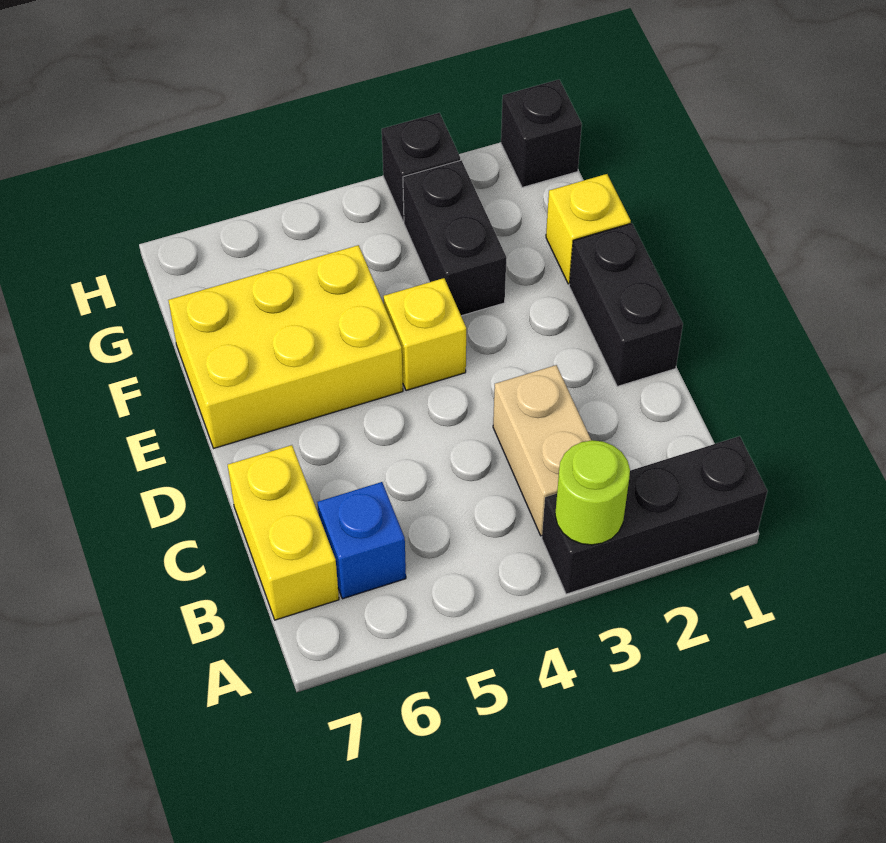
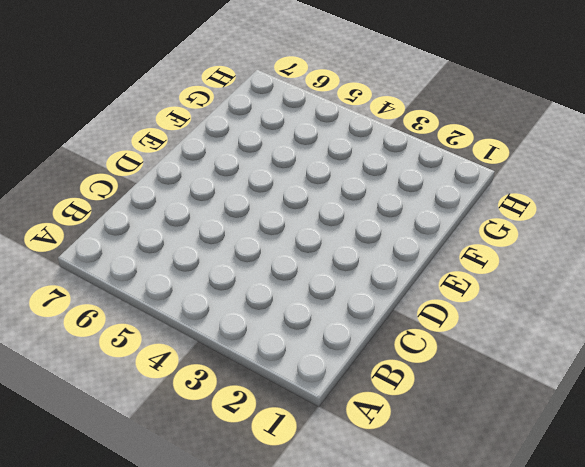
none -> black 1x3 brick [542,436,767,594]
none -> tan 1x2 brick [493,365,591,536]
none -> blue 1x1 brick [317,482,406,599]

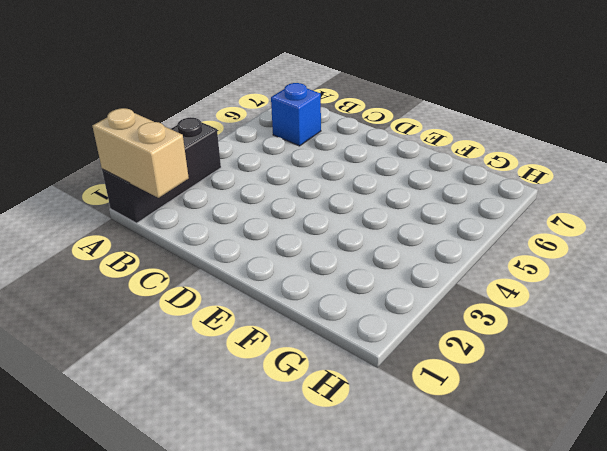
tan 1x2 brick [93,108,189,198] -> tan 1x2 brick moved to [493,365,591,536]
none -> yellow 1x2 brick [228,445,339,620]
none -> black 1x2 brick [569,223,683,386]
none -> yellow 1x1 brick [384,278,466,391]

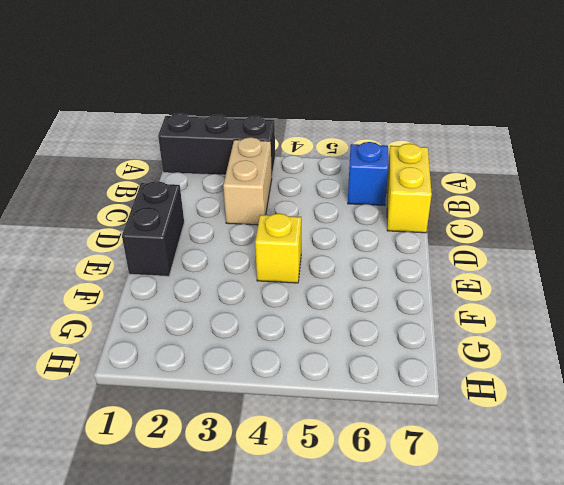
none -> yellow 2x3 brick [168,245,403,448]
none -> yellow 1x1 brick [546,174,631,284]
none -> black 1x2 brick [403,160,506,316]

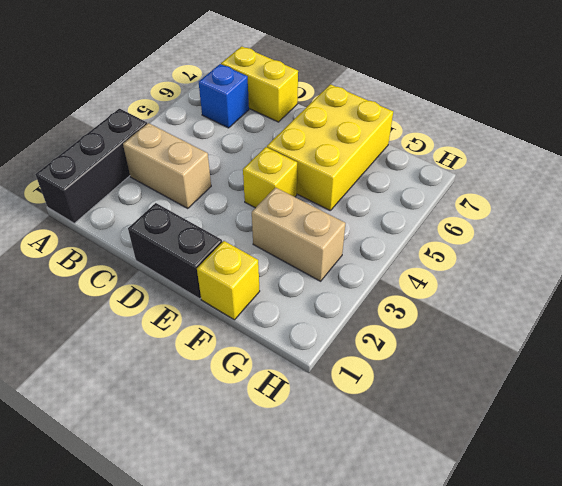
tan 1x2 brick [252,188,346,281] -> black 1x2 brick [403,160,506,316]
none -> black 1x1 brick [501,80,582,187]
none -> black 1x1 brick [382,113,460,222]
none -> lime 1x1 round brick [555,440,630,545]

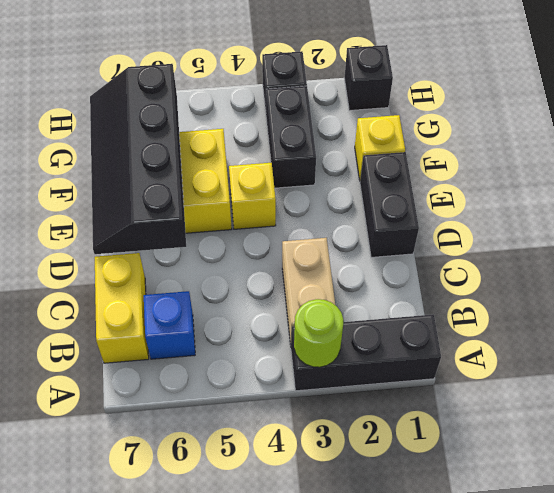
black 2x4 slope [90,64,186,254] -> none

